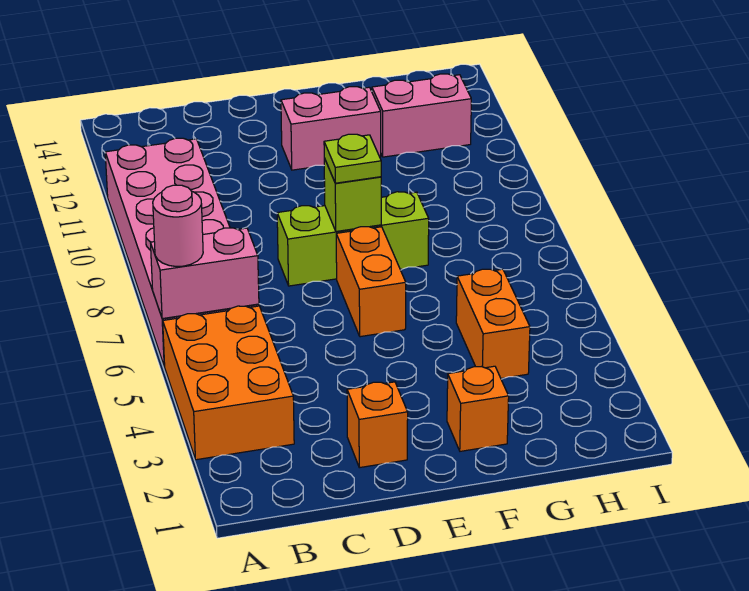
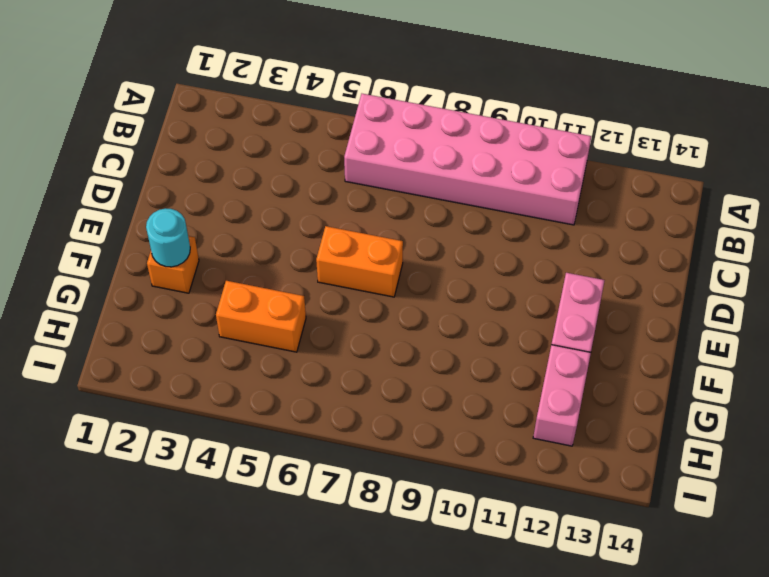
cyan 1x1 round brick [146,208,190,267] -> none
none -> orange 2x3 brick [163,306,294,460]
none -> orange 1x1 brick [347,382,408,468]
none -> lime 1x3 brick [277,192,429,286]

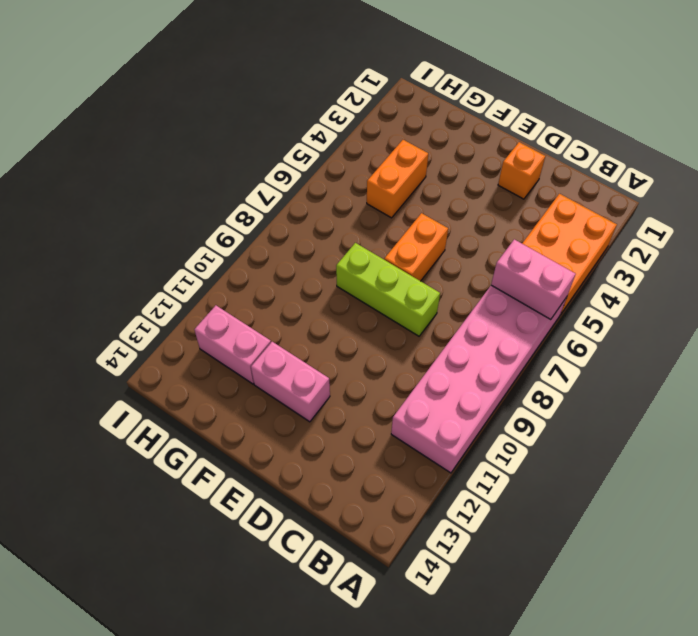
none -> orange 1x1 brick [447,366,509,451]
none -> lime 1x1 brick [324,158,381,231]
none -> pink 1x1 round brick [153,185,203,266]

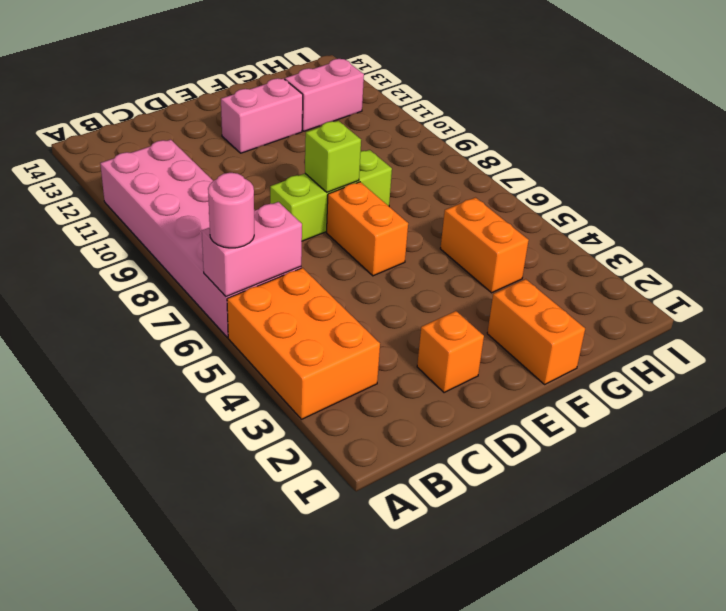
orange 1x2 brick [487,279,585,384] -> orange 1x1 brick [447,366,509,451]
none -> lime 1x1 plate [324,134,381,183]

